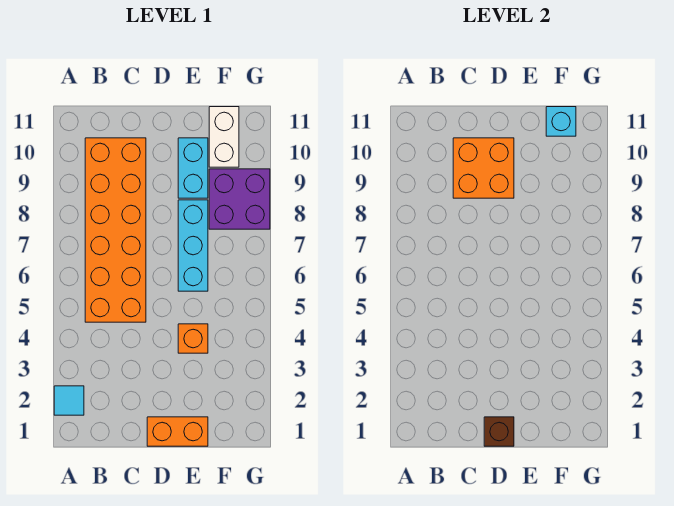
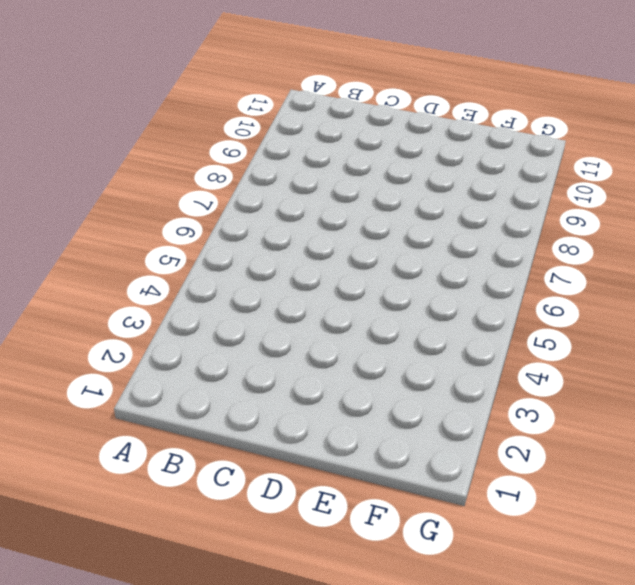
none -> cyan 1x1 tile [54,386,84,415]
none -> orange 2x6 brick [85,138,146,322]

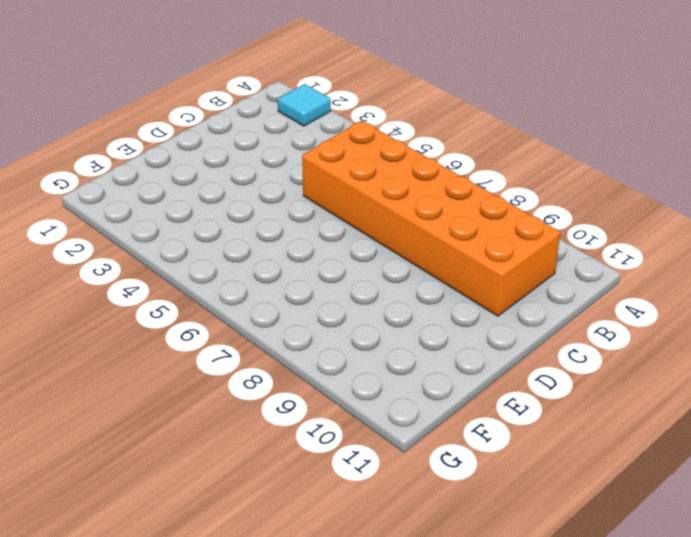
none -> orange 1x2 brick [147,417,208,446]
none -> orange 1x1 brick [178,324,208,353]

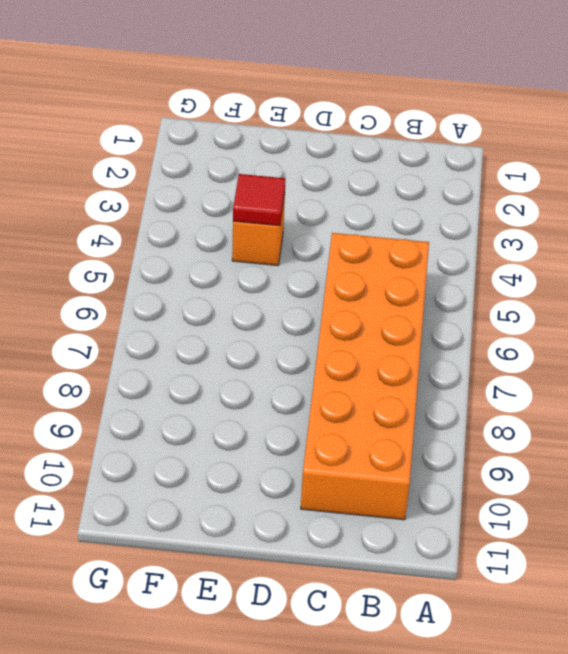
red 1x1 tile [233,174,285,226] -> none
none -> cyan 1x1 tile [54,386,84,415]
none -> orange 1x2 brick [147,417,208,446]

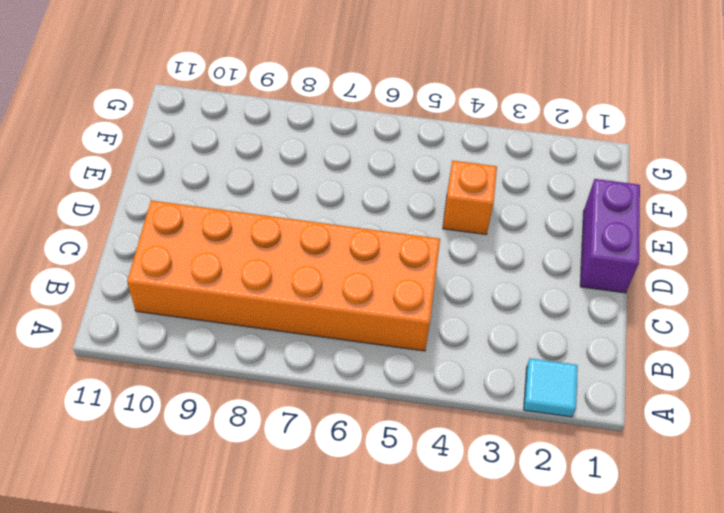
purple 1x2 brick [580,179,640,293] -> orange 1x2 brick [147,417,208,446]
none -> cyan 1x3 brick [178,200,208,291]
none -> cyan 1x2 brick [178,138,208,198]

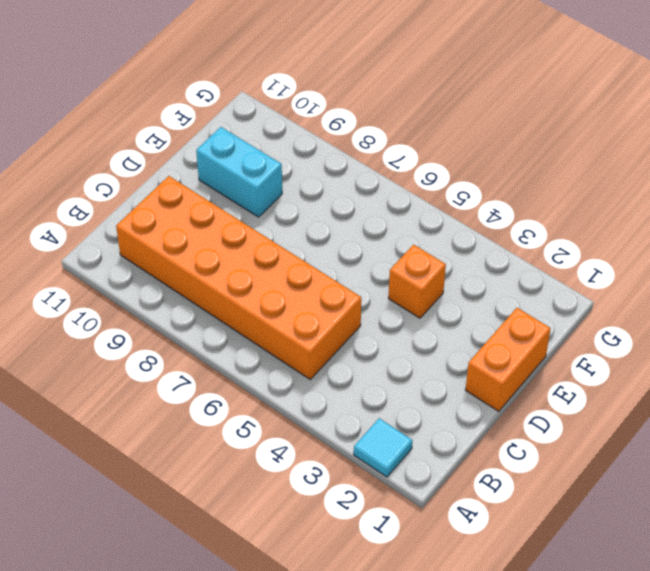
none -> cyan 1x3 brick [178,200,208,291]
none -> purple 2x2 brick [209,169,270,229]

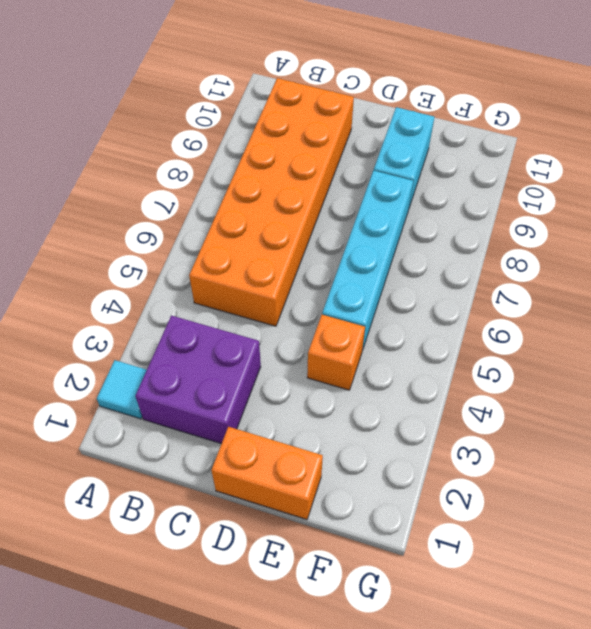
purple 2x2 brick [135,316,261,444] -> purple 2x2 brick moved to [209,169,270,229]
cyan 1x4 brick [322,170,413,351] -> cyan 1x3 brick [178,200,208,291]
none -> white 1x2 brick [209,107,239,167]
none -> orange 2x2 brick [453,138,514,198]

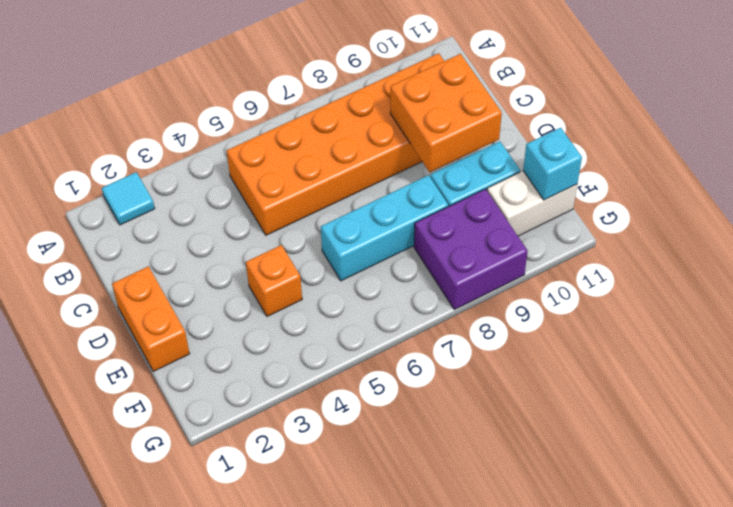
none -> brown 1x1 brick [484,417,514,446]

